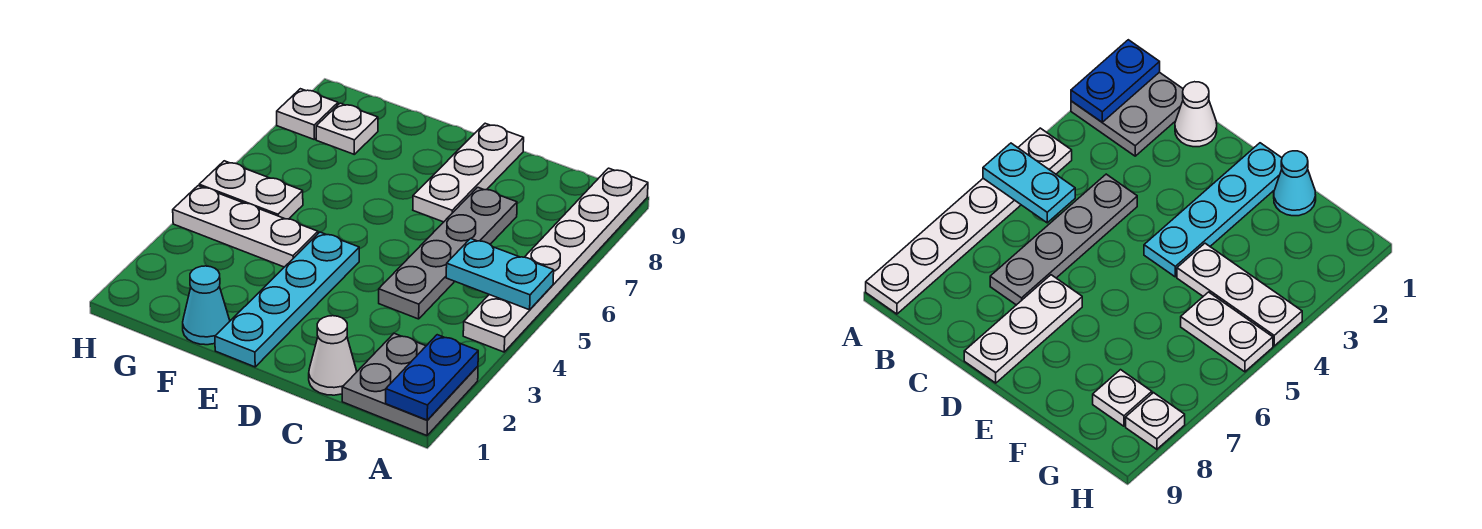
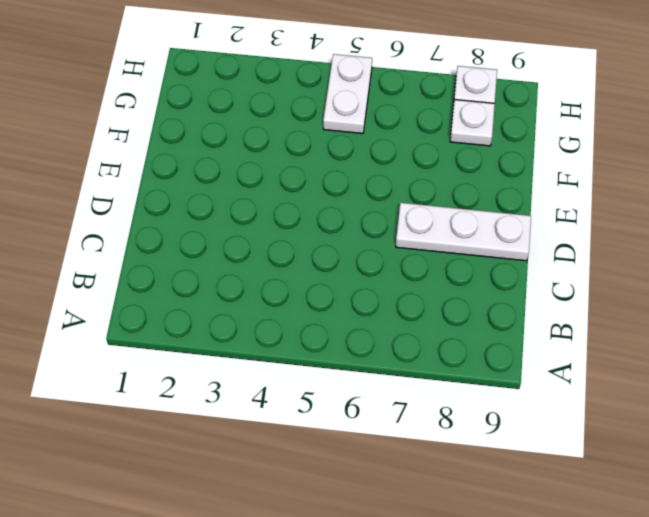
none -> grey 2x2 plate [342,333,478,436]
none -> white 1x6 plate [463,168,648,352]
none -> white 1x1 cone [309,316,357,395]

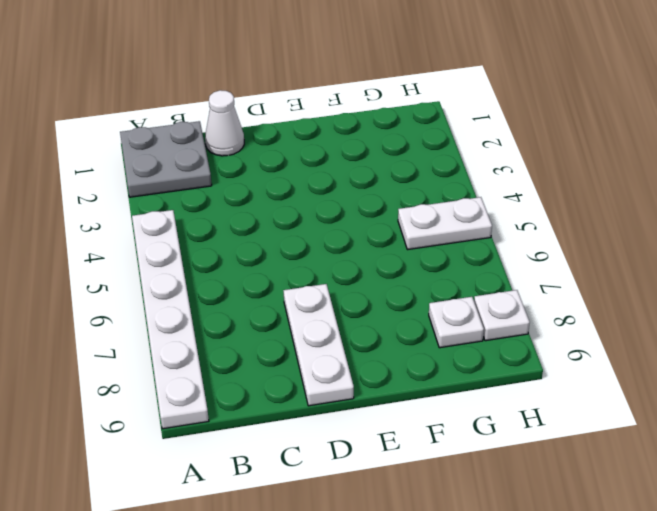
none -> grey 1x4 plate [379,187,517,319]
none -> cyan 1x4 plate [215,232,359,367]
none -> cyan 1x1 cone [183,266,230,345]

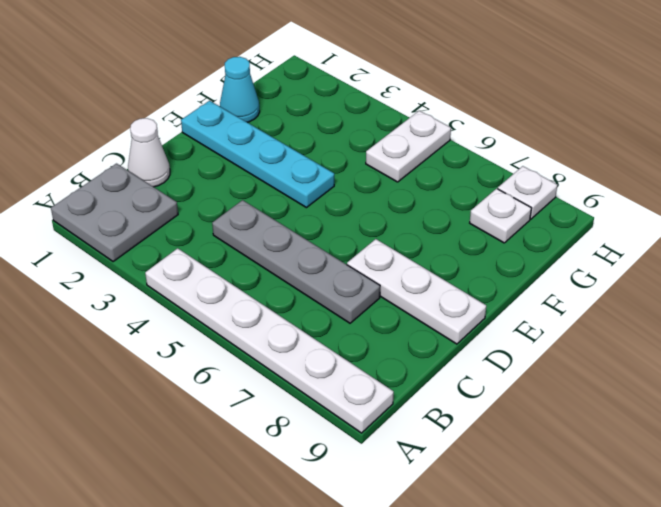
none -> white 1x3 plate [173,186,318,267]
none -> blue 1x2 plate [386,335,478,420]
none -> cyan 1x2 plate [446,239,554,310]

